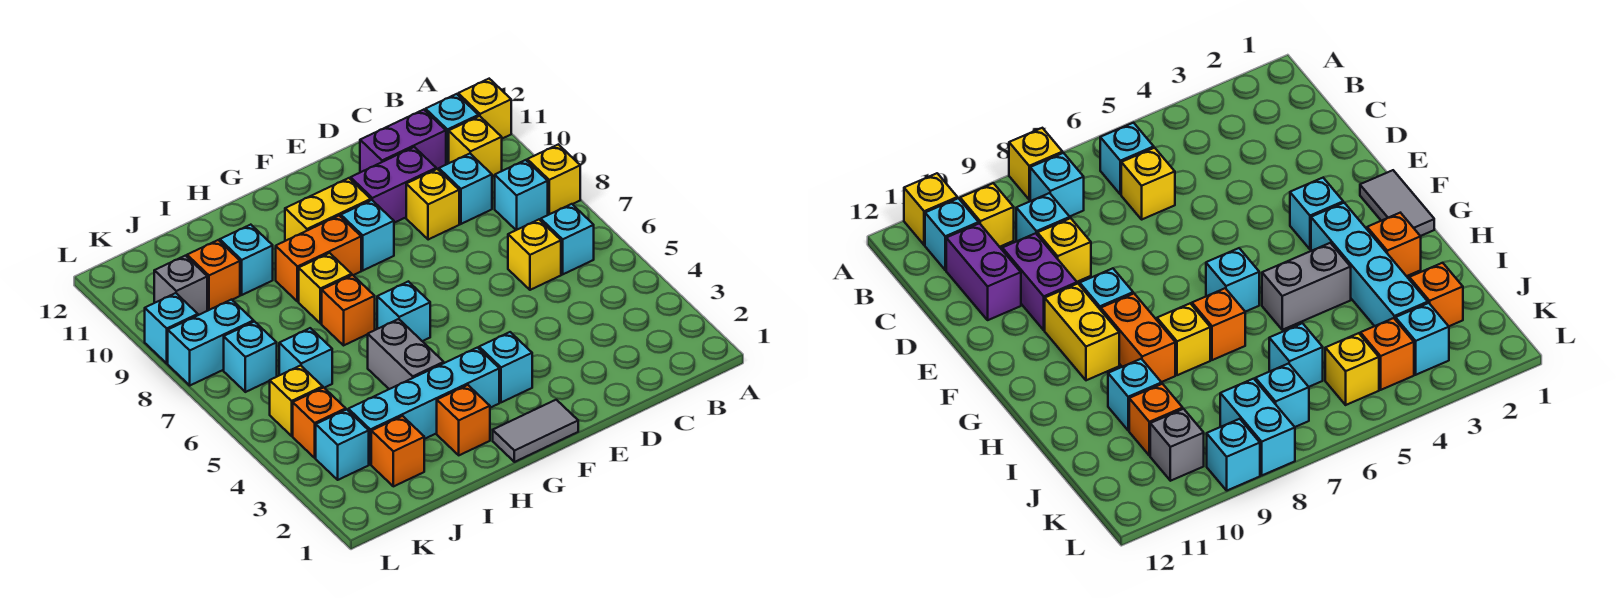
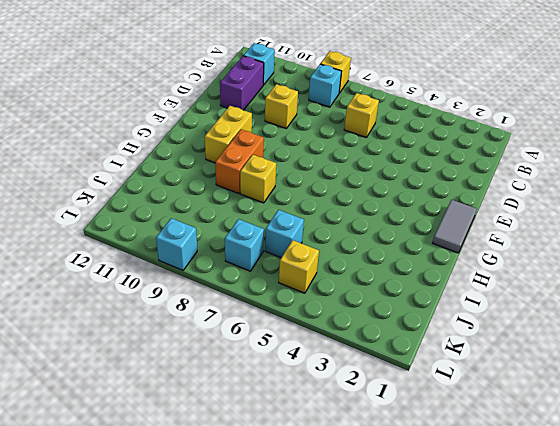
none -> yellow 1x1 brick [458,79,511,139]
none -> cyan 1x1 brick [541,204,594,274]
none -> yellow 1x1 brick [449,116,502,176]
none -> cyan 1x1 brick [439,154,492,224]

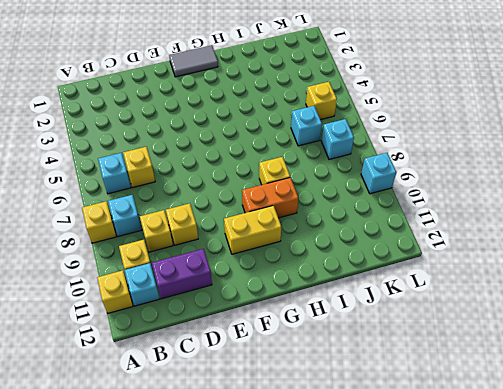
yellow 1x1 brick [140,210,173,252] -> cyan 1x1 brick [439,154,492,224]
none -> purple 1x2 brick [351,147,436,223]
none -> cyan 1x1 brick [479,332,532,402]
none -> cyan 1x1 brick [341,200,394,270]
none -> cyan 1x4 brick [348,348,499,464]

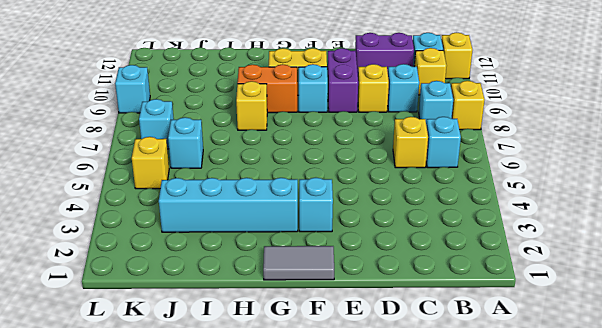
purple 1x2 brick [327,48,358,112] -> purple 1x2 brick turned to [351,147,436,223]
none -> cyan 1x1 brick [377,281,430,341]
none -> orange 1x1 brick [437,385,490,455]
none -> grey 1x2 brick [368,319,444,389]
none -> orange 1x1 brick [322,275,375,345]

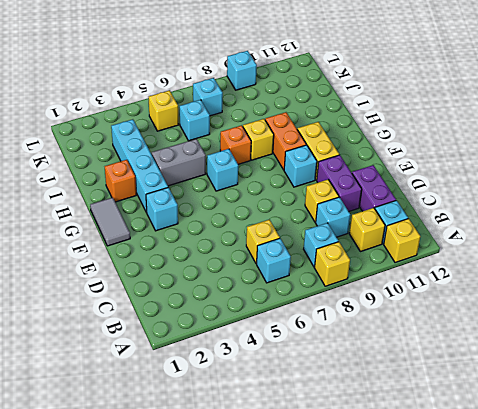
none -> cyan 1x1 brick [220,225,273,295]
none -> orange 1x1 brick [371,416,424,486]
none -> orange 1x1 brick [187,240,240,310]
none -> cyan 1x1 brick [316,410,369,480]

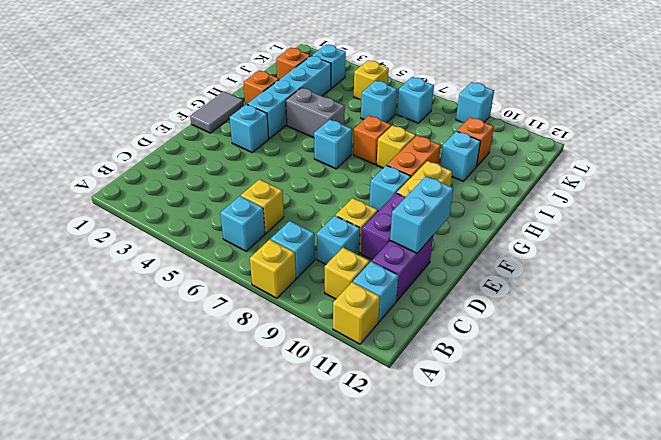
cyan 1x2 brick [390,176,453,253] -> cyan 1x2 brick moved to [168,300,254,385]
none -> orange 1x1 brick [293,388,346,458]
none -> grey 1x1 brick [154,256,207,315]

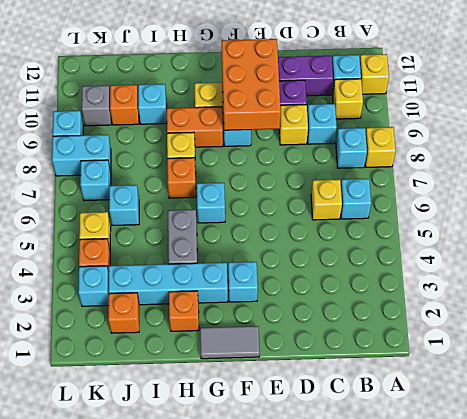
orange 2x3 brick [222,39,281,130] -> none

